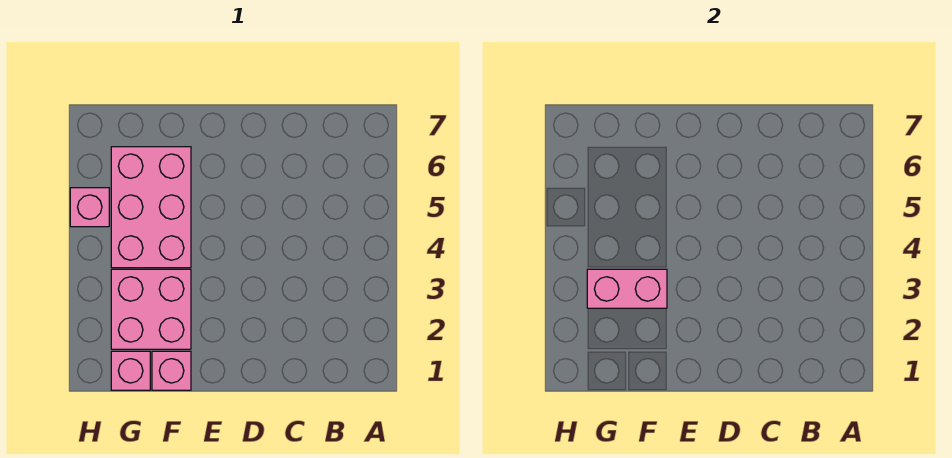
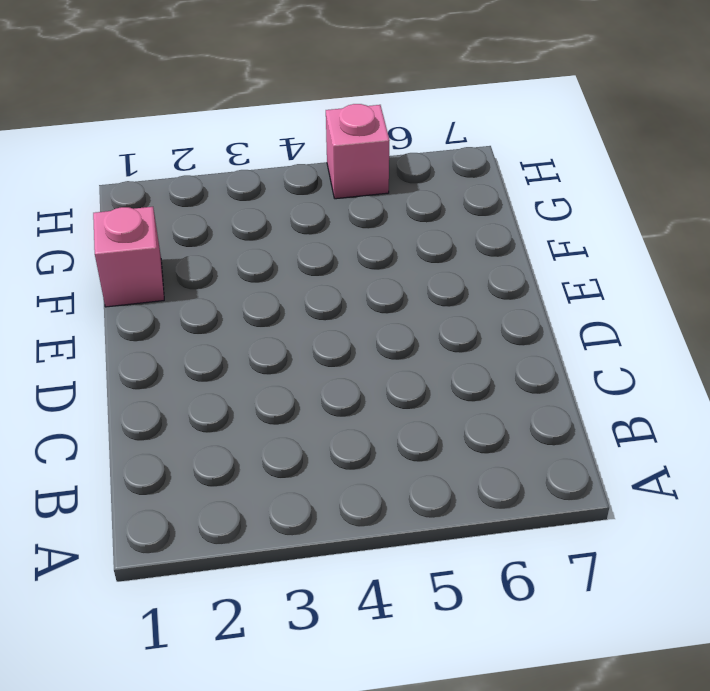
none -> pink 2x2 brick [111,269,191,349]
none -> pink 2x3 brick [111,147,191,268]

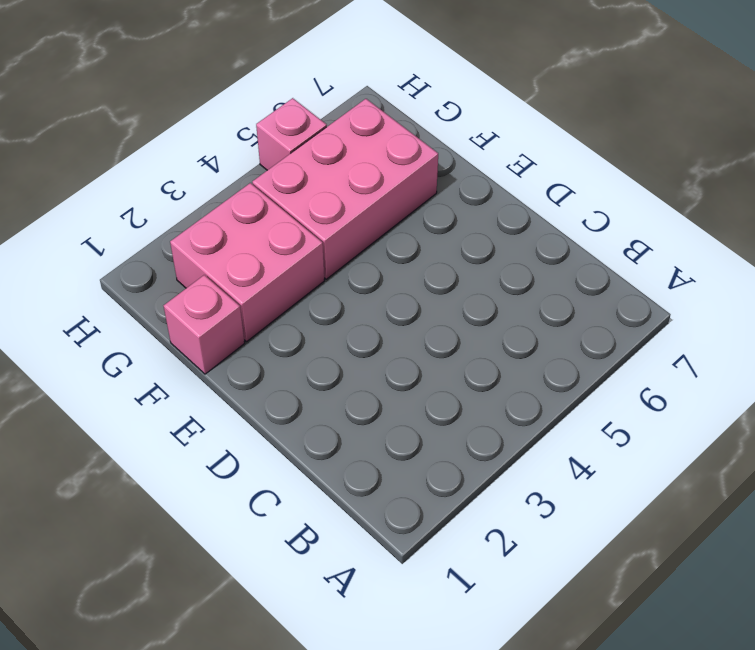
none -> pink 1x1 brick [111,351,150,390]
none -> pink 1x2 brick [587,269,667,308]

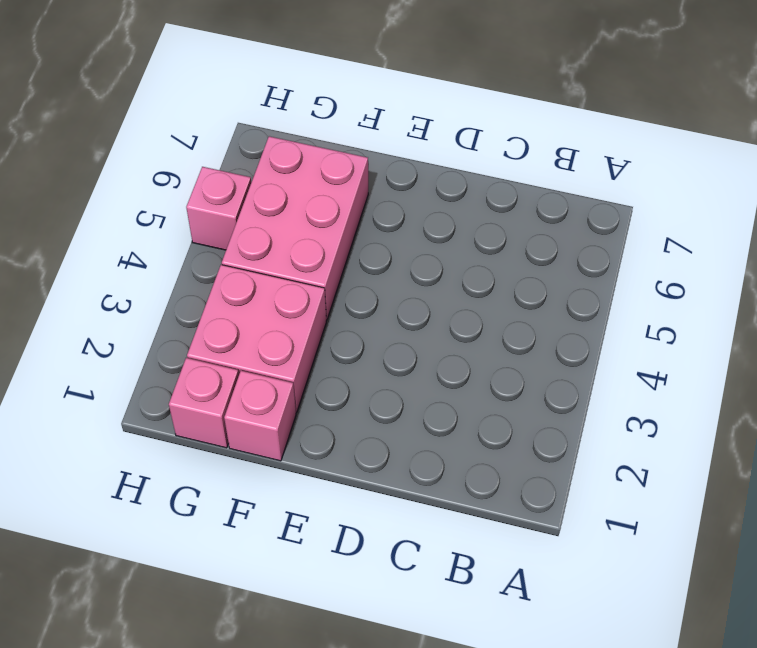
none -> pink 1x2 brick [587,269,667,308]

